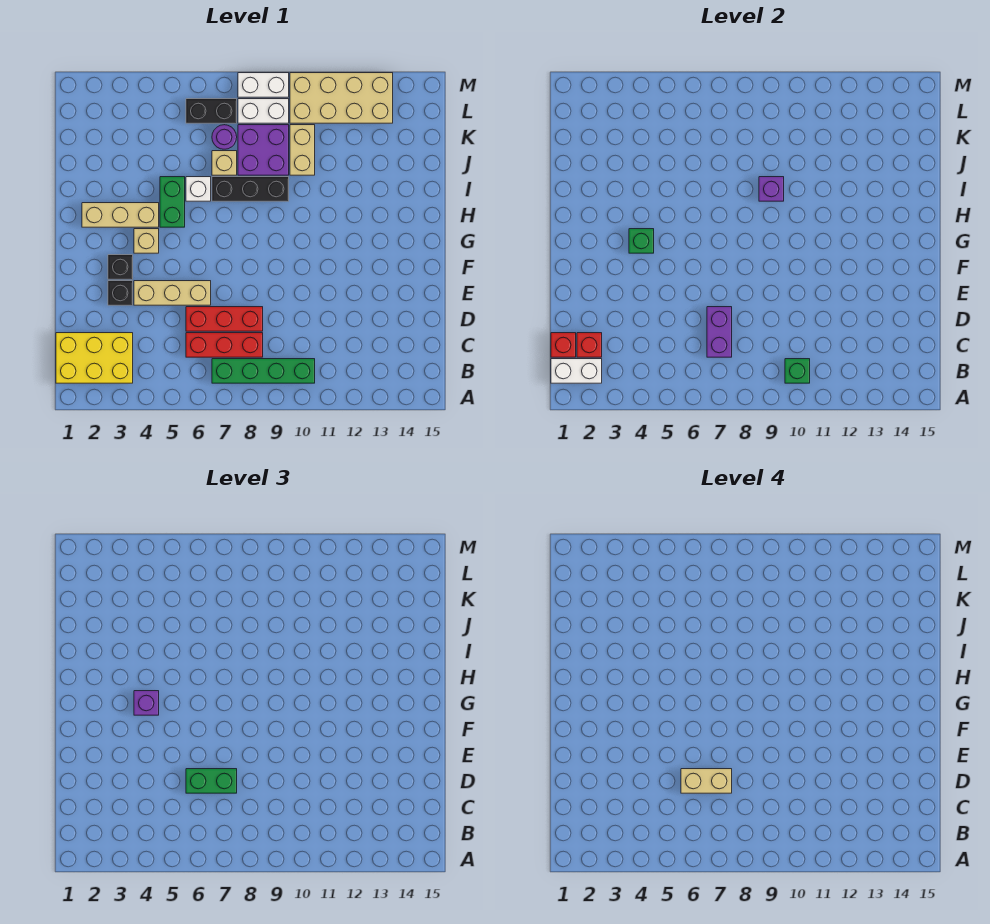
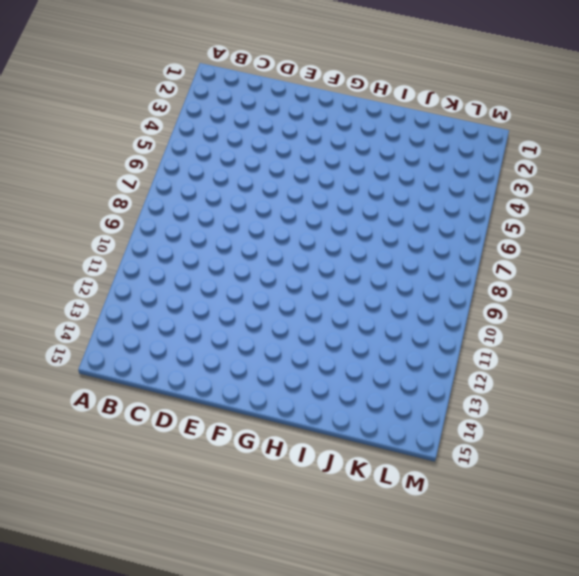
none -> yellow 2x3 brick [56,333,133,383]
none -> green 1x4 brick [212,359,315,383]
none -> red 1x3 brick [186,333,263,357]
none -> red 1x3 brick [186,307,263,331]

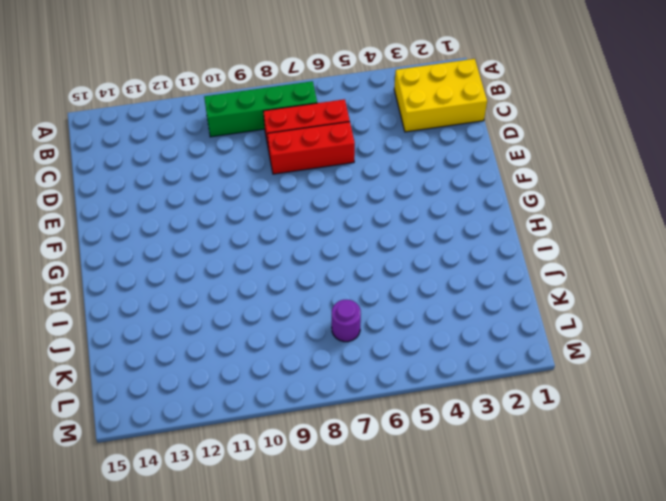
none -> black 1x1 brick [108,281,133,305]
none -> tan 1x3 brick [134,281,211,305]
none -> black 1x1 brick [108,255,133,279]
none -> tan 1x1 brick [134,229,159,253]

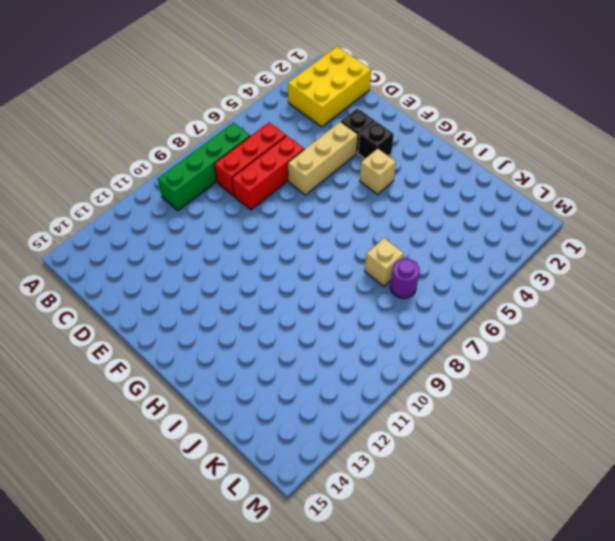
none -> tan 1x3 brick [82,203,159,227]
none -> green 1x2 brick [160,177,185,227]
none -> white 1x1 brick [186,177,211,201]
none -> black 1x3 brick [212,177,289,201]

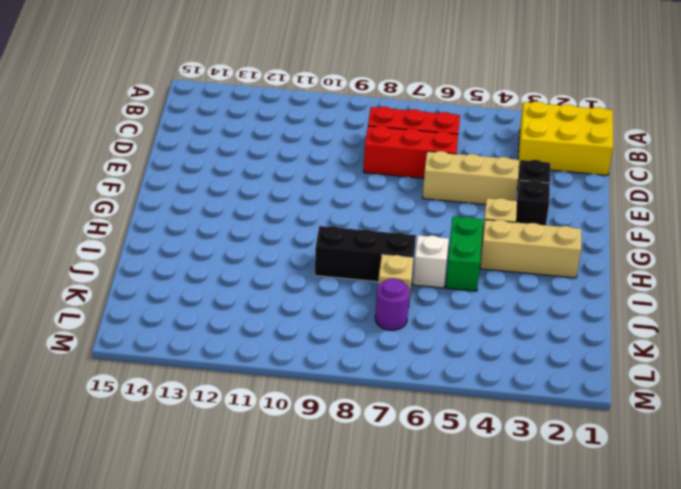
none -> green 1x4 brick [212,359,315,383]
none -> purple 2x2 brick [238,125,289,175]
none -> tan 1x2 brick [290,125,315,175]
none -> black 1x2 brick [186,99,237,123]

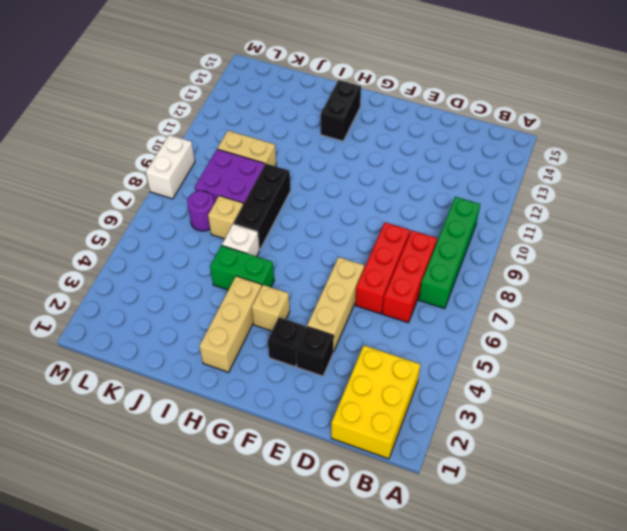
black 1x2 brick [321,80,361,141] -> black 1x2 brick moved to [186,99,237,123]
none -> white 1x2 brick [238,99,289,123]
none -> tan 2x4 brick [290,73,393,123]
none -> white 1x2 brick [551,359,602,383]
none -> green 1x1 brick [785,359,810,383]

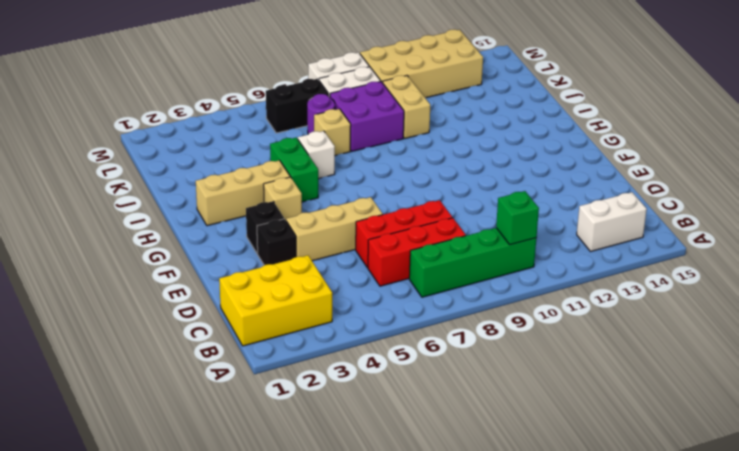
white 1x2 brick [577,192,647,252] -> white 1x2 brick moved to [551,359,602,383]
none -> black 1x3 brick [212,177,289,201]
none -> red 1x1 brick [551,333,576,357]
none -> red 1x1 brick [577,333,602,357]
none -> purple 1x2 brick [707,307,732,357]

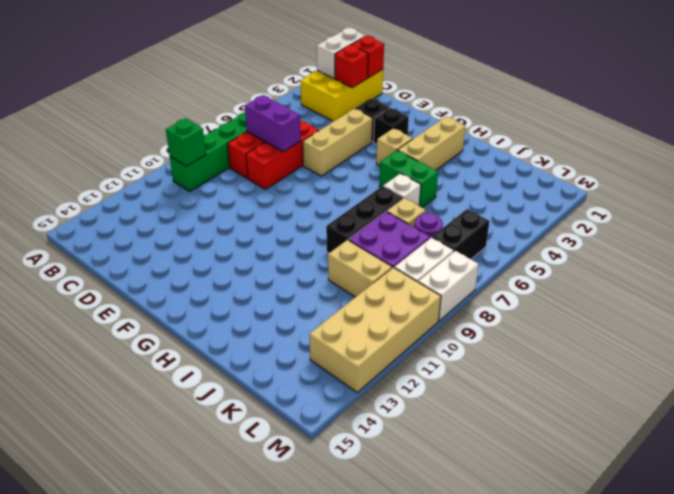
none -> green 1x1 brick [629,229,654,253]
none -> purple 1x1 brick [759,177,784,201]
none -> green 1x2 brick [186,769,237,793]
none -> purple 1x1 brick [134,691,159,715]

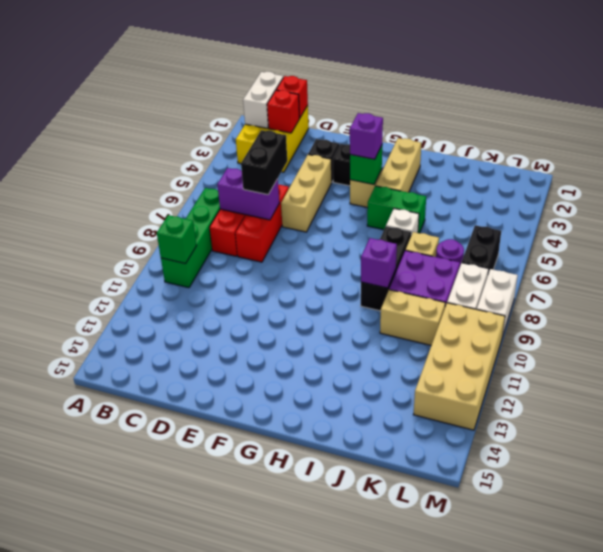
black 1x2 brick [241,130,287,195] -> green 1x2 brick [186,769,237,793]
none -> tan 1x2 brick [681,769,732,793]

